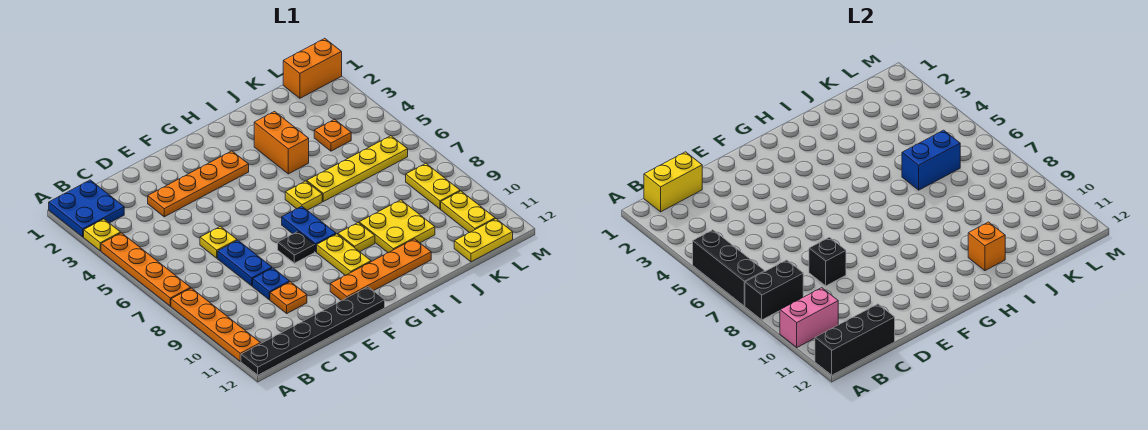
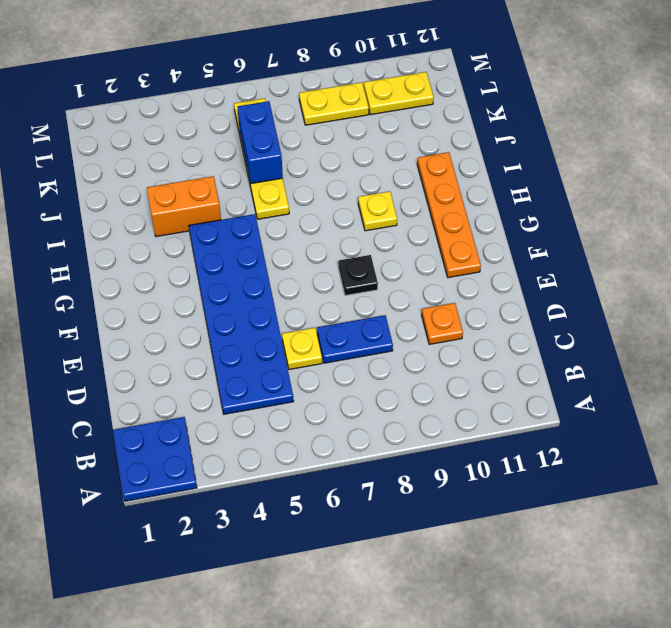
blue 2x6 plate [189,214,294,414] -> none
none -> yellow 1x1 plate [84,219,121,251]
none -> orange 1x4 plate [101,233,191,306]
none -> orange 1x4 plate [171,288,261,361]
none -> black 1x6 plate [241,287,385,375]

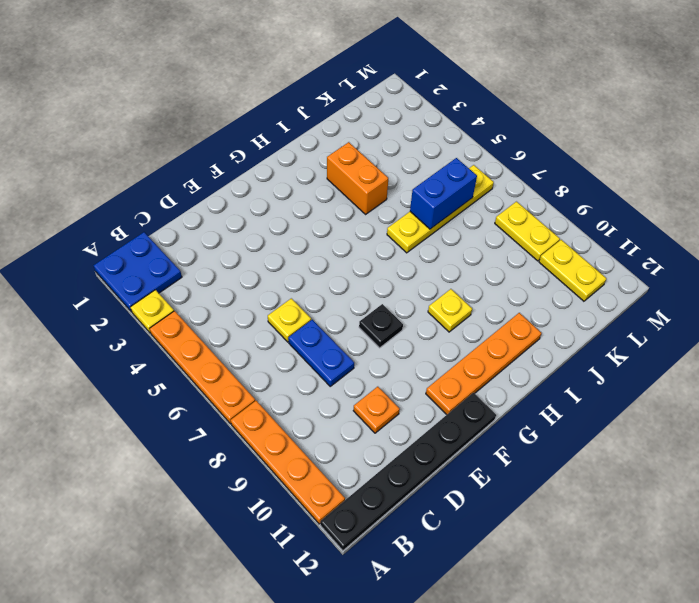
none -> orange 1x4 plate [148,151,249,217]
none -> blue 1x1 plate [253,268,290,300]
none -> blue 1x2 plate [282,206,336,252]
none -> yellow 1x2 plate [317,234,371,275]

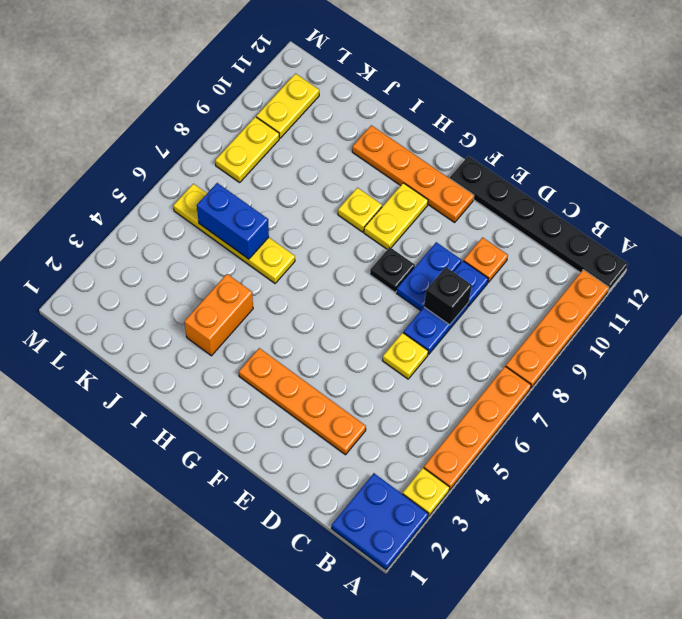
blue 1x2 plate [397,242,461,311] -> blue 1x2 plate moved to [282,206,336,252]
none -> yellow 1x1 plate [285,181,322,210]
none -> yellow 2x2 plate [359,200,435,253]
none -> orange 1x1 plate [314,119,351,151]
none -> yellow 1x2 plate [454,219,513,262]

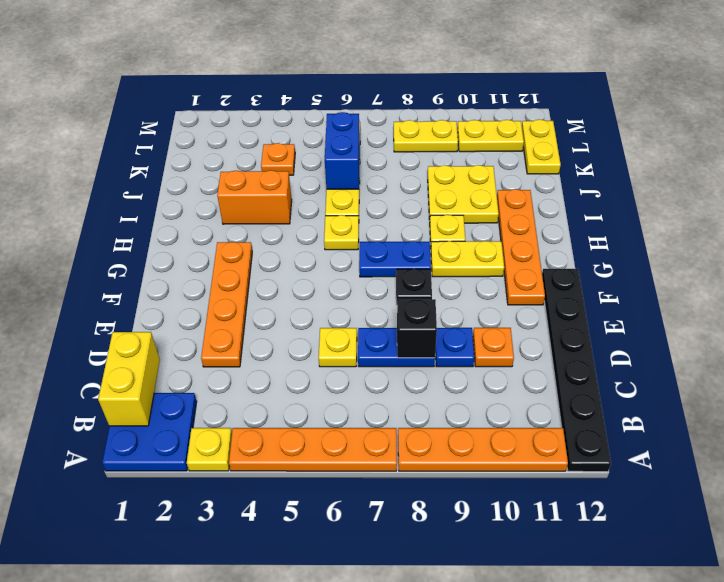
none -> orange 1x2 brick [283,38,342,98]
none -> black 1x3 brick [693,230,765,306]
none -> black 1x2 brick [745,260,803,320]
none -> pink 1x2 brick [780,288,838,347]

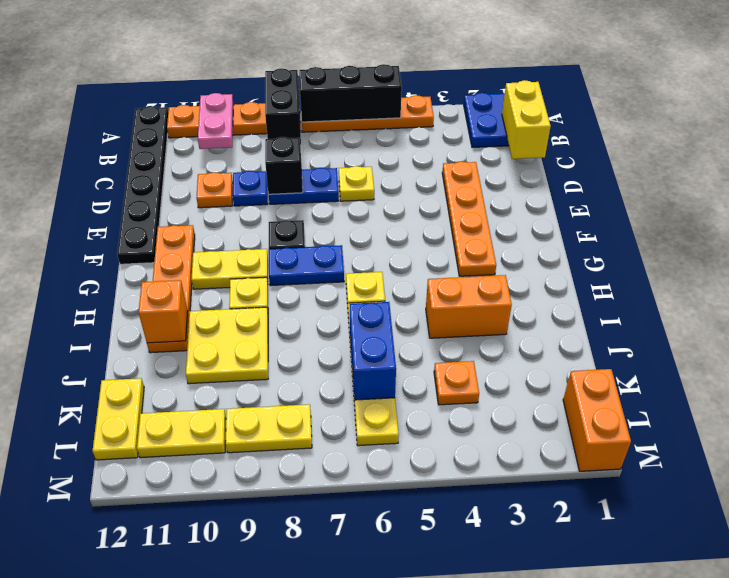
pink 1x2 plate [198,93,234,149] -> pink 1x2 brick [780,288,838,347]
none -> yellow 1x1 plate [84,219,121,251]
none -> black 1x3 brick [815,304,895,375]

